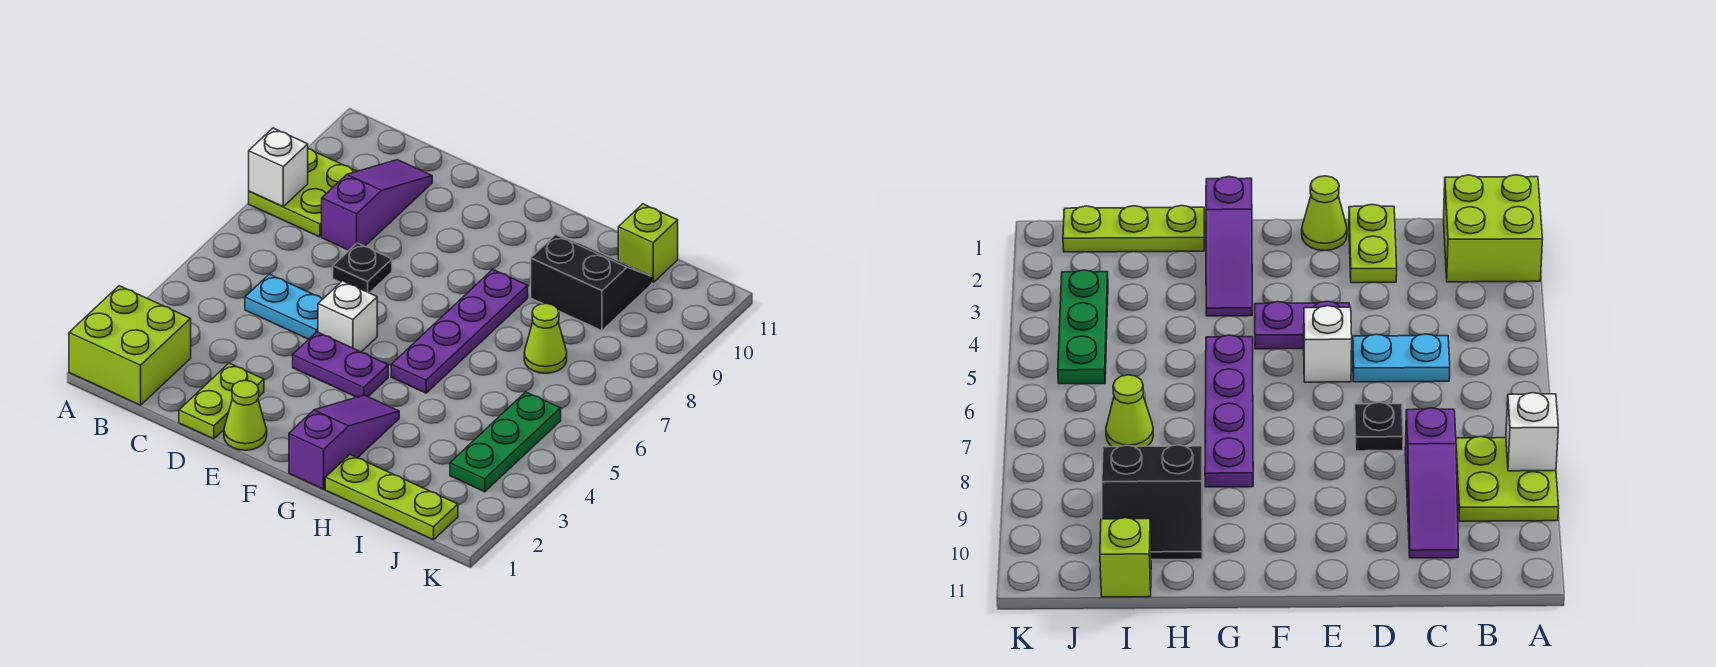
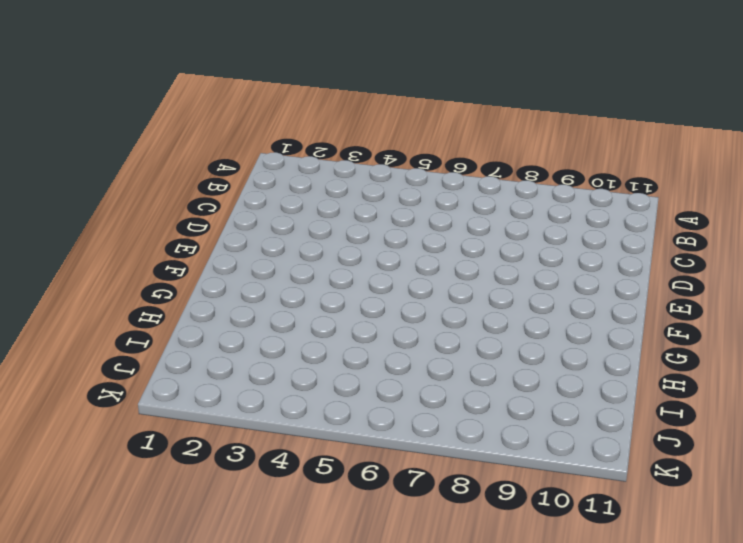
none -> lime 2x2 brick [69,286,191,405]
none -> lime 2x2 plate [249,149,357,237]
none -> cyan 1x2 plate [245,274,323,339]

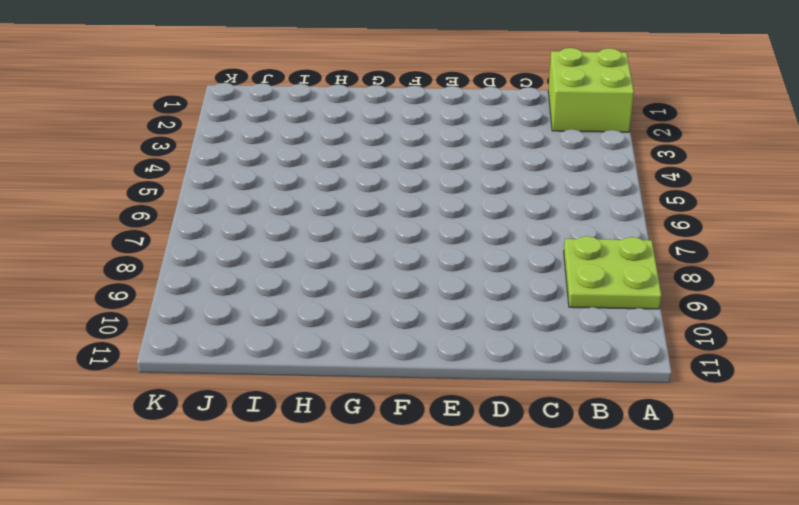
none -> cyan 1x2 plate [245,274,323,339]
none -> purple 1x3 slope [322,160,432,250]
none -> lime 1x2 plate [179,363,264,439]

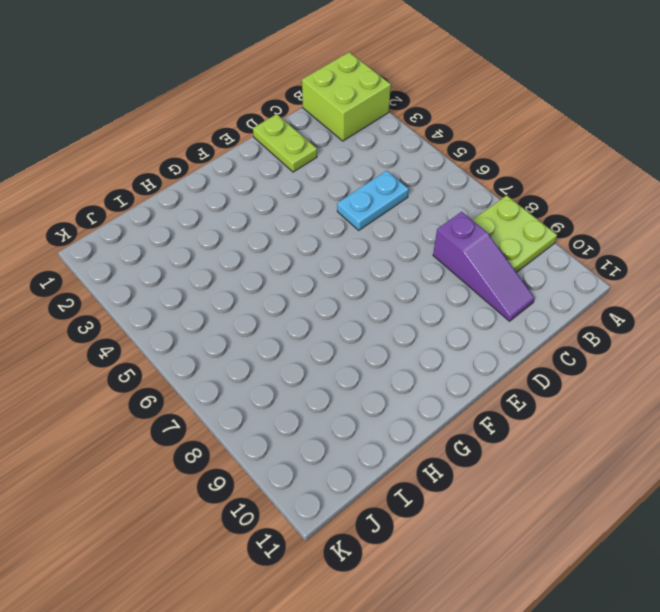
none -> black 1x1 plate [333,243,392,293]
none -> lime 1x1 cone [224,380,267,450]
none -> purple 1x2 plate [293,332,388,397]

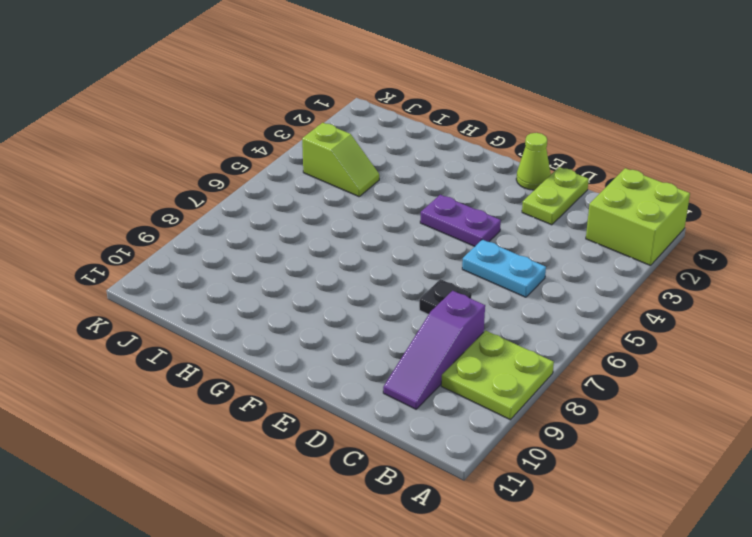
lime 1x2 slope [302,123,379,197] -> green 1x3 plate [450,392,561,492]
none -> white 1x1 brick [318,281,377,352]
none -> purple 1x3 slope [289,395,399,489]
none -> purple 1x4 plate [391,269,528,393]

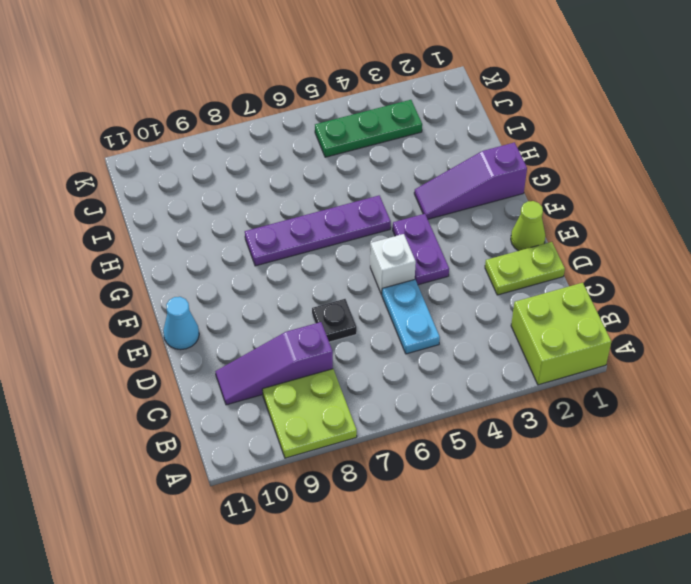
cyan 1x1 cone [163,297,199,350] -> none
none -> lime 1x3 plate [325,455,458,540]
none -> black 2x2 slope [531,235,652,331]
none -> lime 1x1 cone [524,304,567,373]

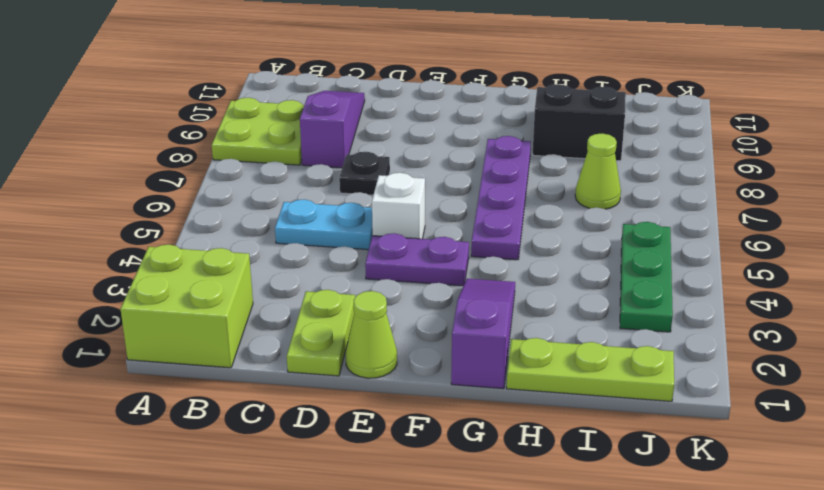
none -> lime 1x1 brick [618,204,678,282]
none -> white 1x1 brick [249,128,308,206]

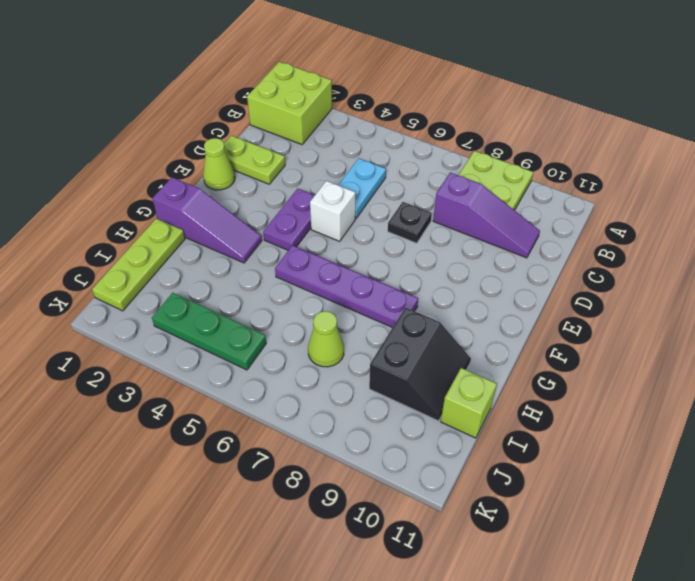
none -> white 1x1 brick [249,128,308,206]

